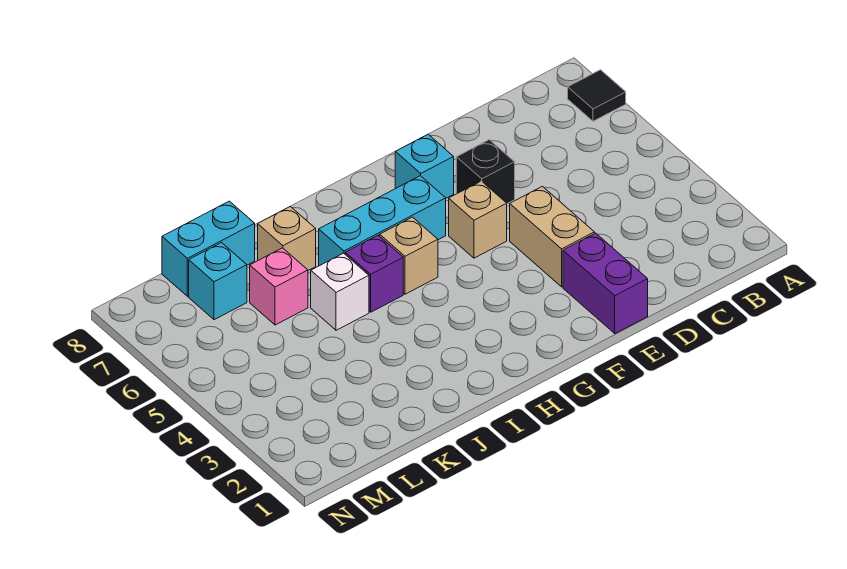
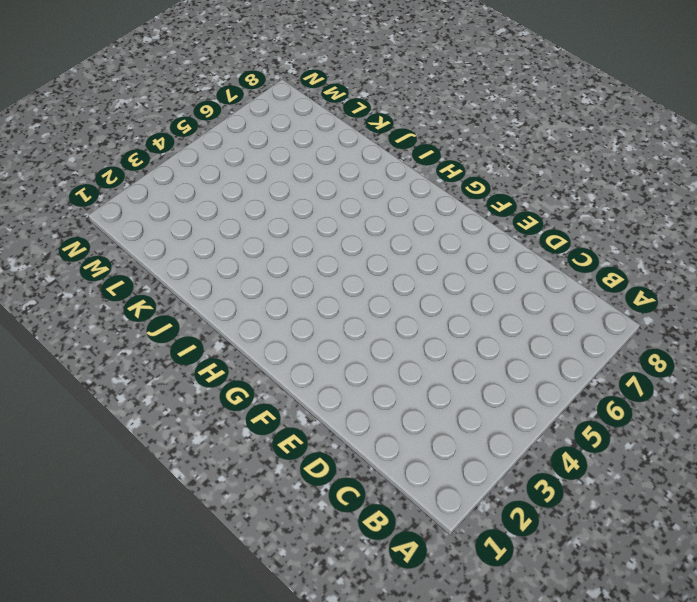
none -> black 1x1 tile [568,70,626,121]
none -> purple 1x2 brick [563,233,648,333]
none -> tan 1x2 brick [510,186,594,287]

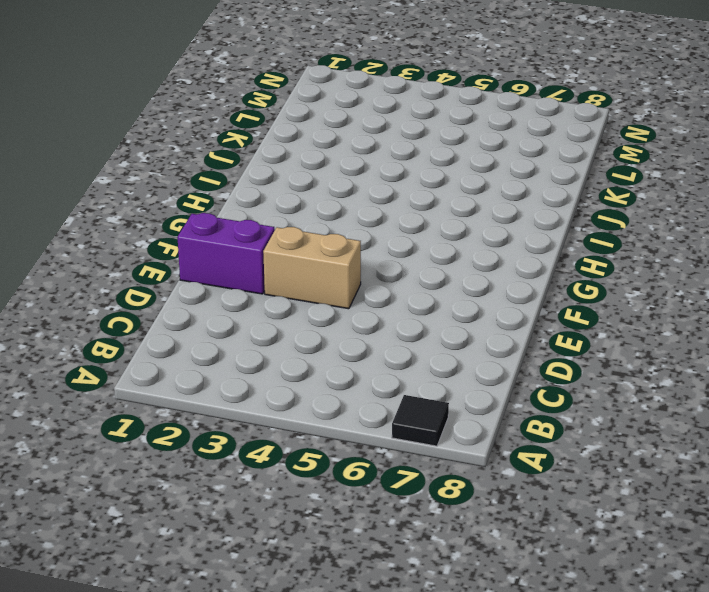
none -> black 1x1 brick [456,140,515,204]
none -> tan 1x1 brick [449,181,507,258]
none -> cyan 1x1 brick [395,134,454,198]

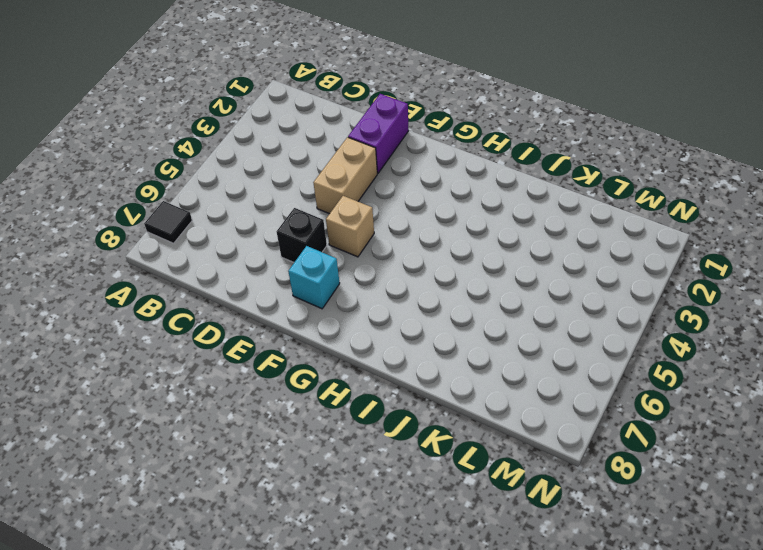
none -> cyan 1x3 brick [319,176,446,266]
none -> tan 1x1 brick [380,217,438,294]
none -> purple 1x1 brick [345,235,403,312]

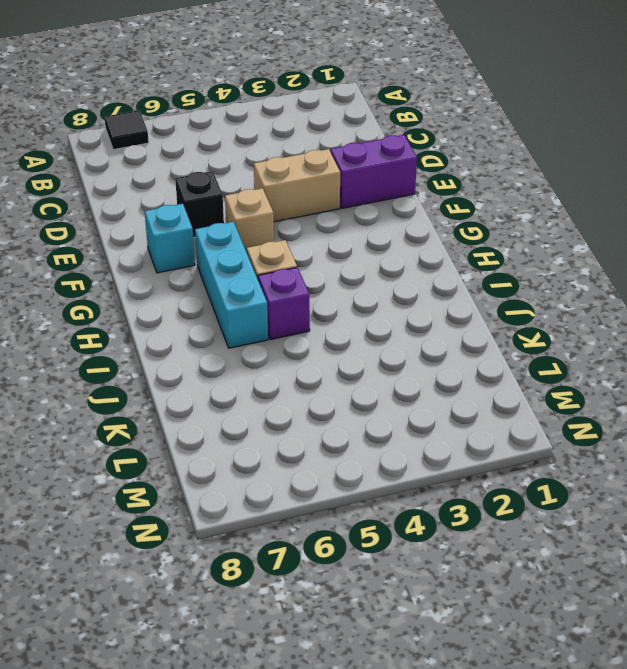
none -> white 1x1 brick [311,253,369,330]
none -> tan 1x1 brick [258,206,316,270]
none -> pink 1x1 brick [250,248,308,325]

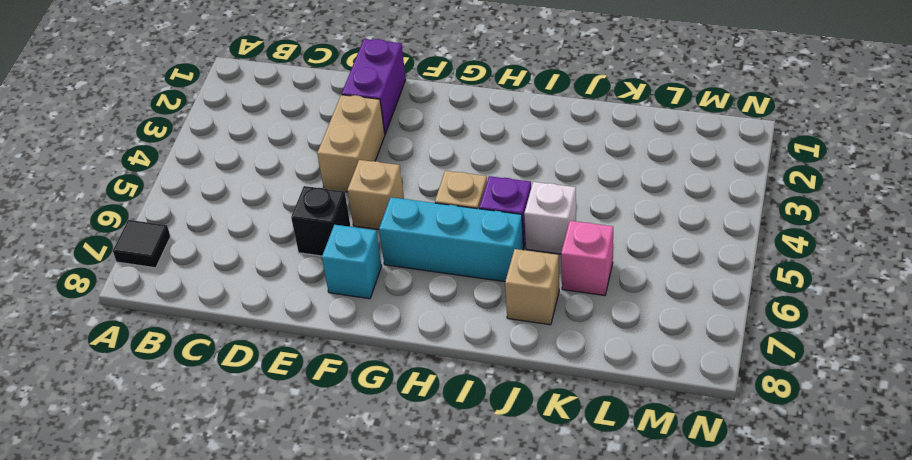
none -> cyan 1x2 brick [162,201,255,296]
none -> cyan 1x1 brick [189,243,247,320]

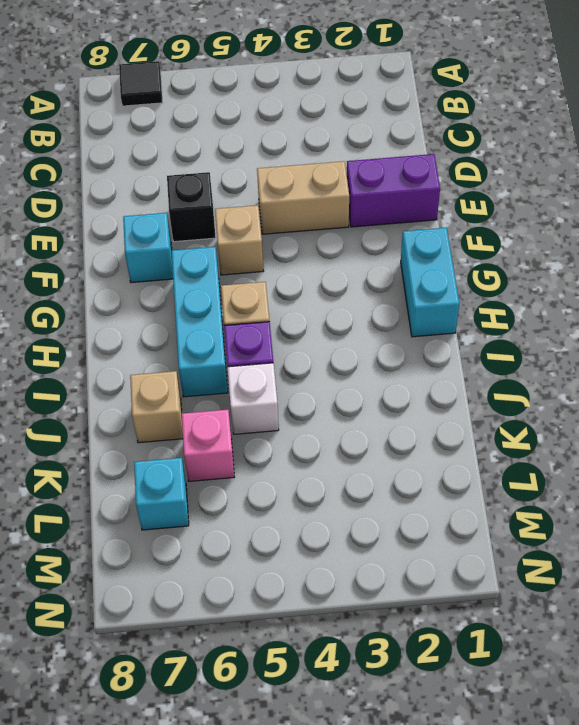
cyan 1x2 brick [401,228,459,337] -> cyan 1x2 brick moved to [162,201,255,296]

